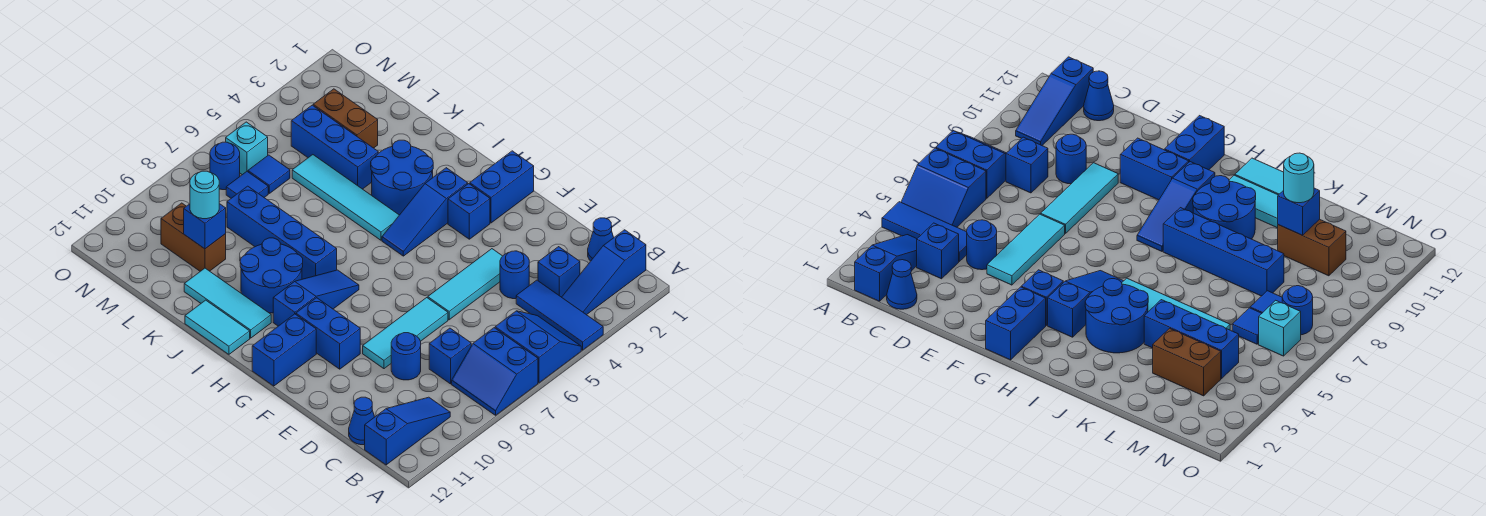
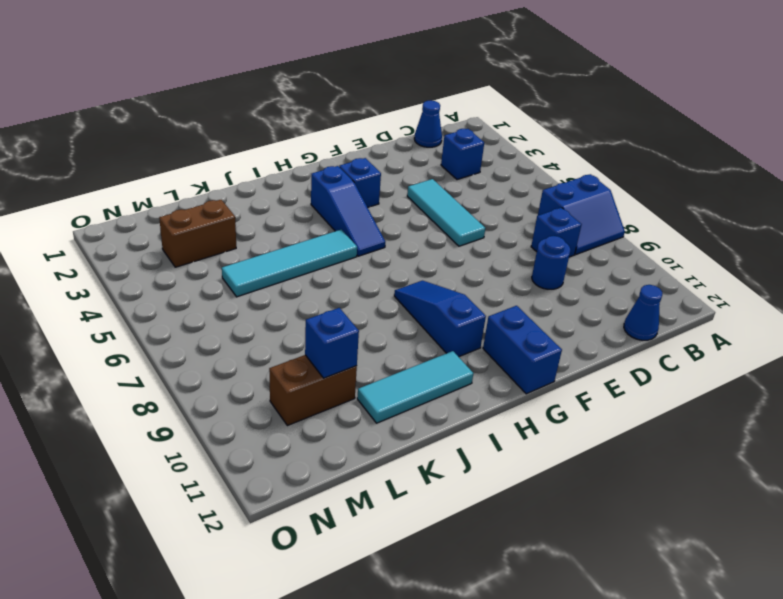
none -> blue 1x3 tile [516,280,603,350]
none -> blue 2x2 slope [495,311,581,383]
none -> blue 1x3 slope [562,230,646,315]
none -> blue 1x3 slope [365,397,450,465]

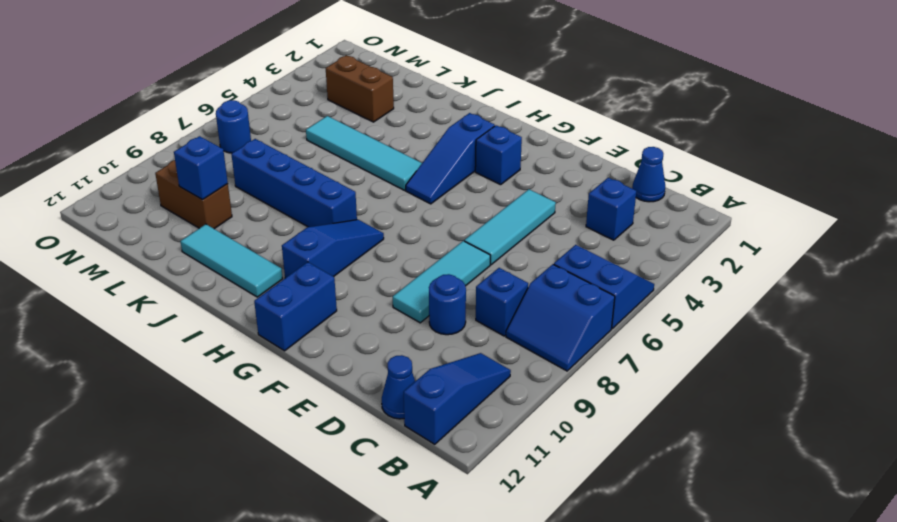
none -> blue 1x3 tile [516,280,603,350]
none -> blue 1x3 slope [562,230,646,315]
none -> blue 1x1 round brick [500,251,529,299]
none -> blue 1x2 brick [296,298,360,369]

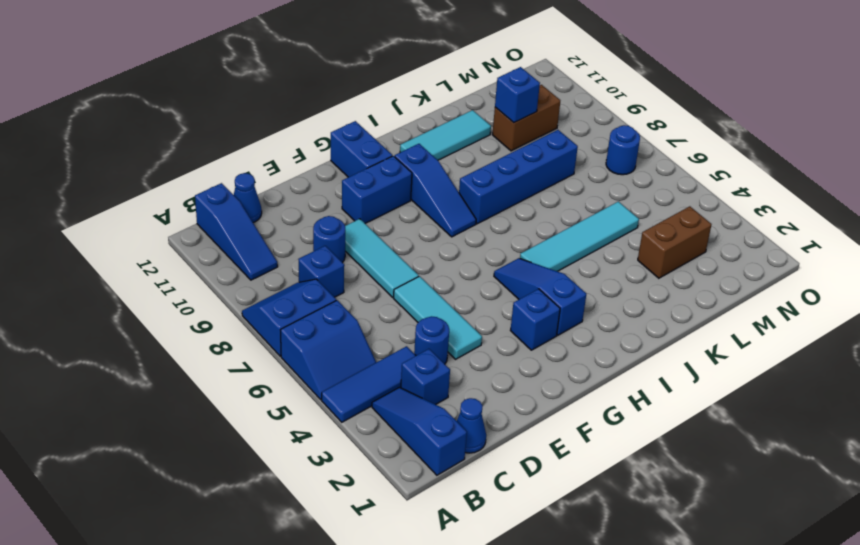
none -> blue 1x2 brick [470,151,534,223]
none -> blue 2x2 round brick [371,140,433,215]
none -> blue 2x2 round brick [240,238,303,313]
none -> cyan 1x2 tile [185,300,250,354]

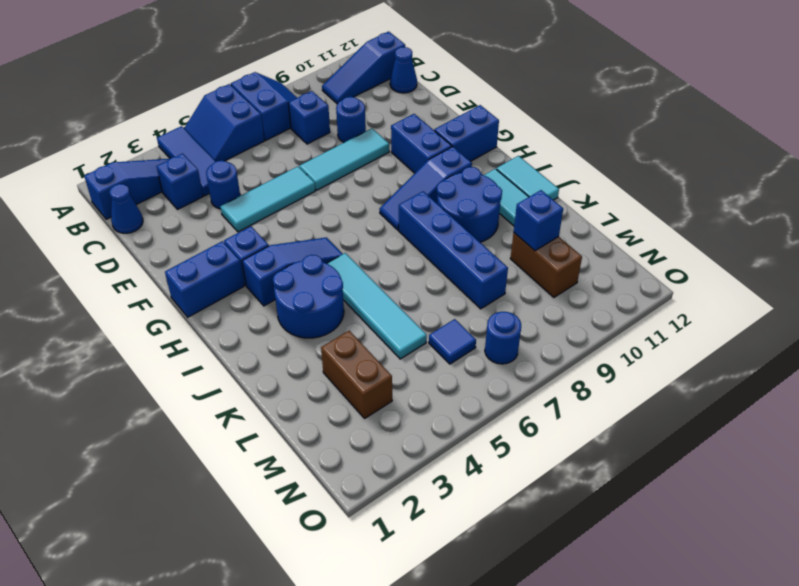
none -> blue 1x3 brick [291,105,378,189]
none -> blue 1x1 tile [226,172,268,198]
none -> cyan 1x1 brick [226,122,268,175]
none -> cyan 1x1 round brick [190,171,219,219]

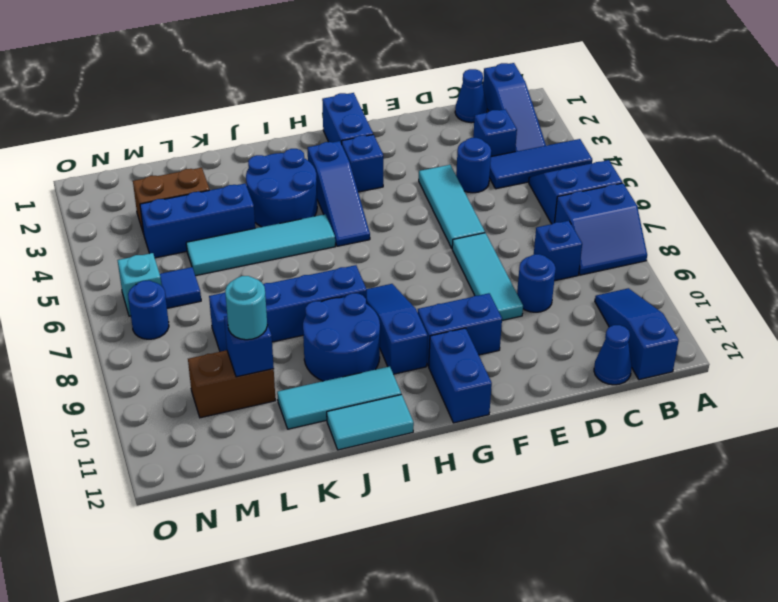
none -> blue 1x1 tile [226,172,268,198]

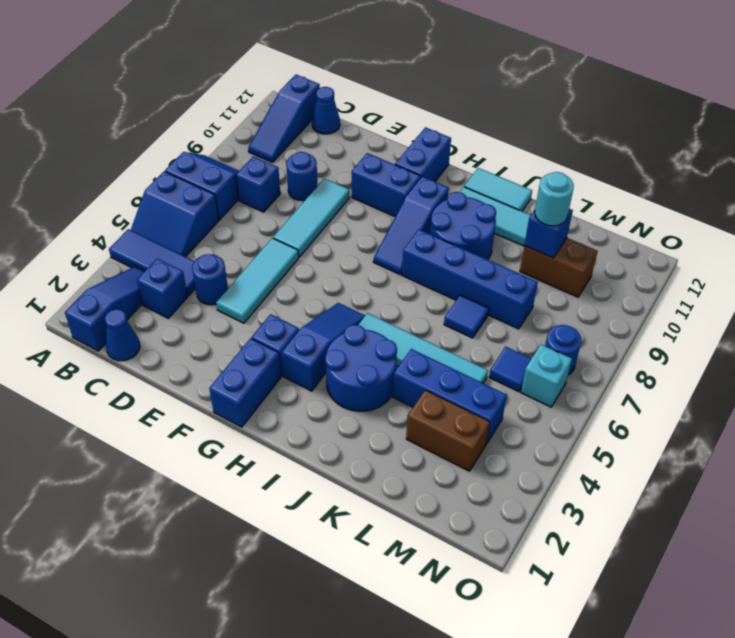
blue 1x1 tile [444,295,489,338] -> blue 1x1 tile moved to [226,172,268,198]

